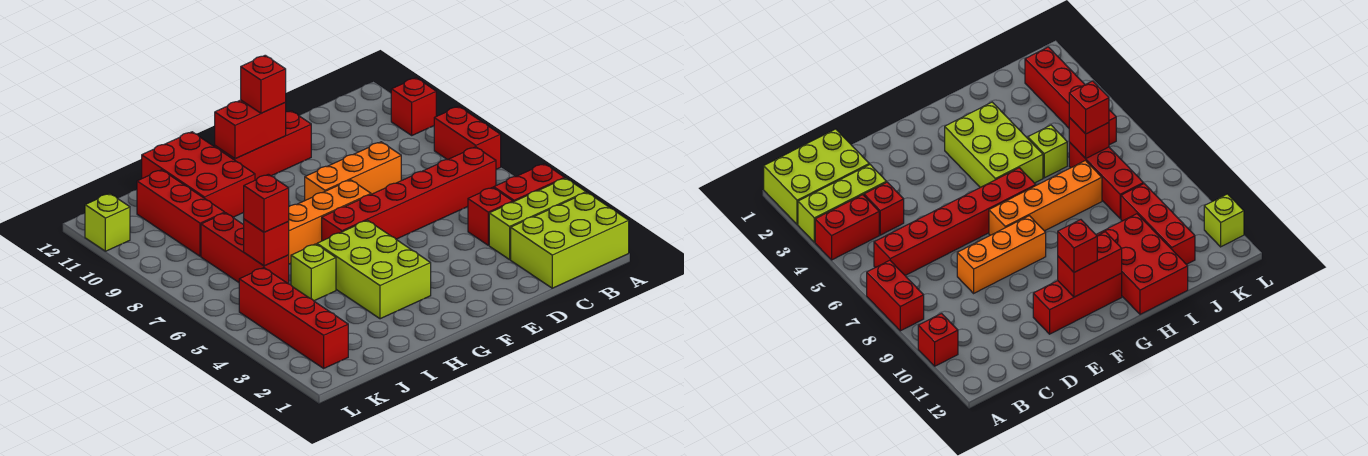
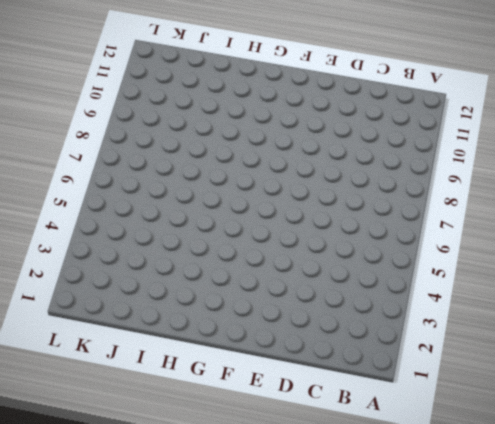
none -> lime 2x3 brick [511,193,629,288]
none -> lime 1x3 brick [489,178,586,260]
none -> red 1x2 brick [494,164,565,202]

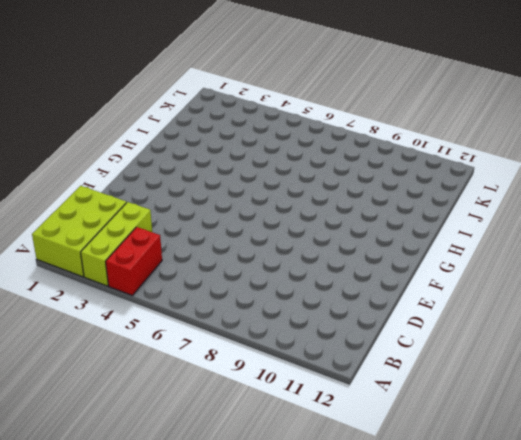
none -> red 1x2 brick [434,106,501,169]
none -> red 1x1 brick [391,78,436,135]
none -> red 1x6 brick [322,147,496,241]

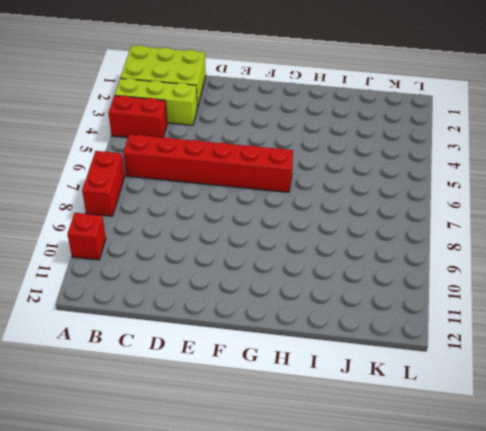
none -> red 1x1 brick [468,187,513,245]
none -> orange 1x3 brick [305,142,401,200]
none -> red 1x3 brick [215,111,311,180]

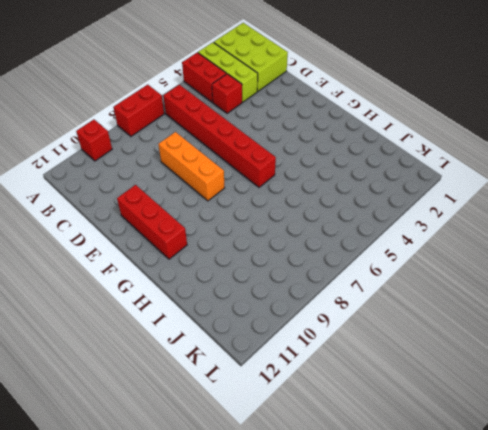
none -> orange 1x4 brick [288,180,371,264]
none -> lime 2x3 brick [317,220,431,319]
none -> red 2x3 brick [142,132,255,217]

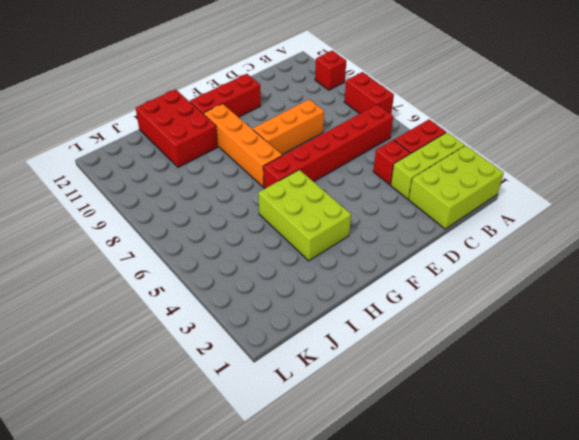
orange 1x4 brick [204,104,282,187] -> orange 1x4 brick turned to [288,180,371,264]
none -> lime 1x1 brick [291,244,336,301]
none -> red 1x3 brick [201,213,289,284]
none -> red 1x3 brick [137,170,225,256]

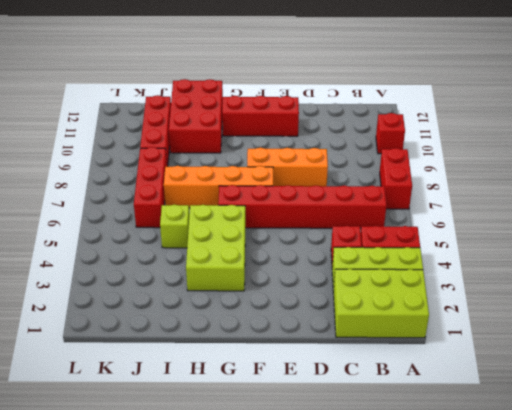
none -> red 1x4 brick [239,268,348,368]
none -> lime 1x1 brick [85,194,130,251]
none -> red 1x2 brick [215,100,286,159]

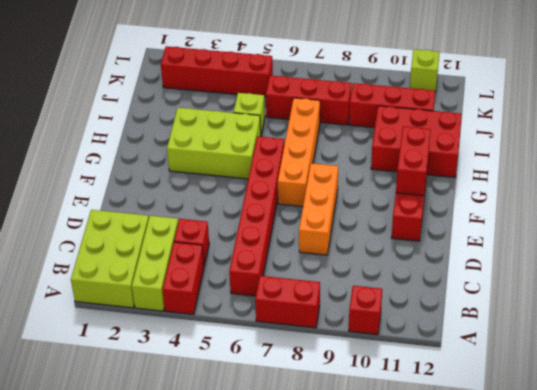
none -> red 1x1 brick [244,219,289,266]
none -> red 1x1 brick [241,55,286,113]
none -> red 1x1 brick [244,174,289,232]

